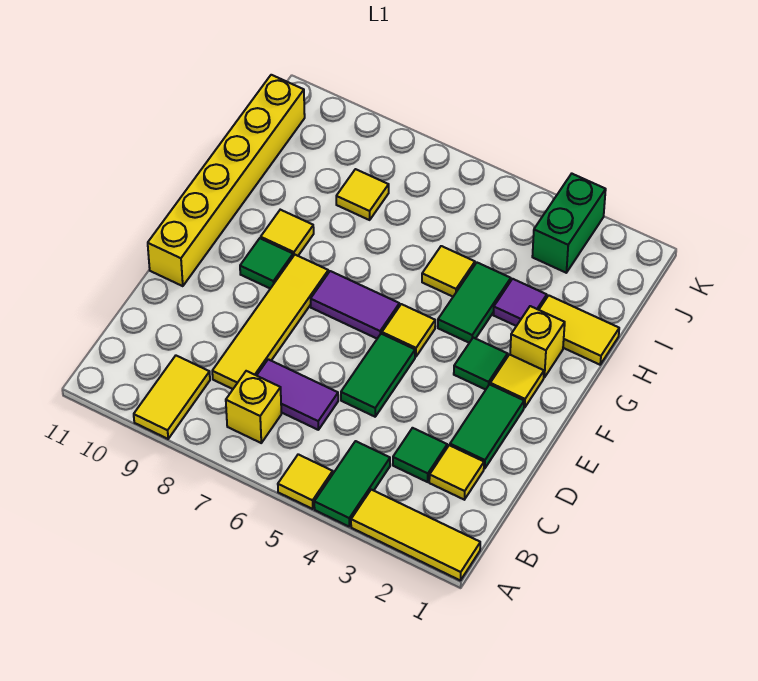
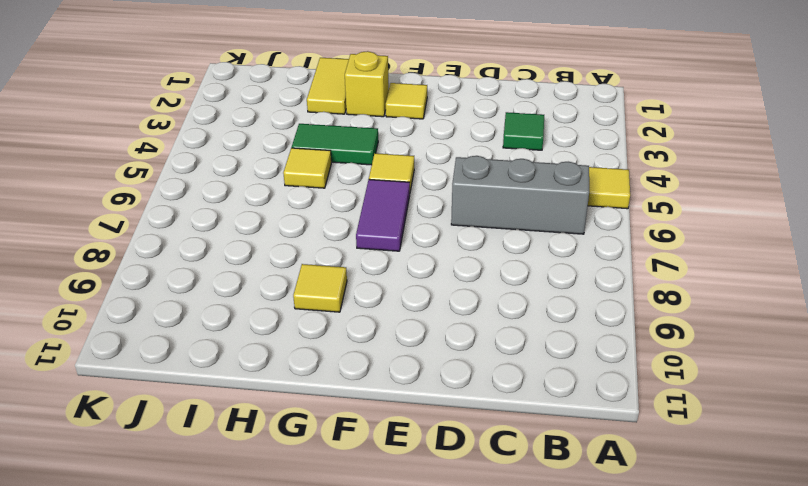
grey 1x3 brick [451,156,589,234] -> purple 1x2 tile [257,359,338,430]
none -> yellow 1x3 tile [351,490,480,581]
none -> green 1x2 tile [314,441,390,526]
none -> yellow 1x2 tile [134,356,210,439]

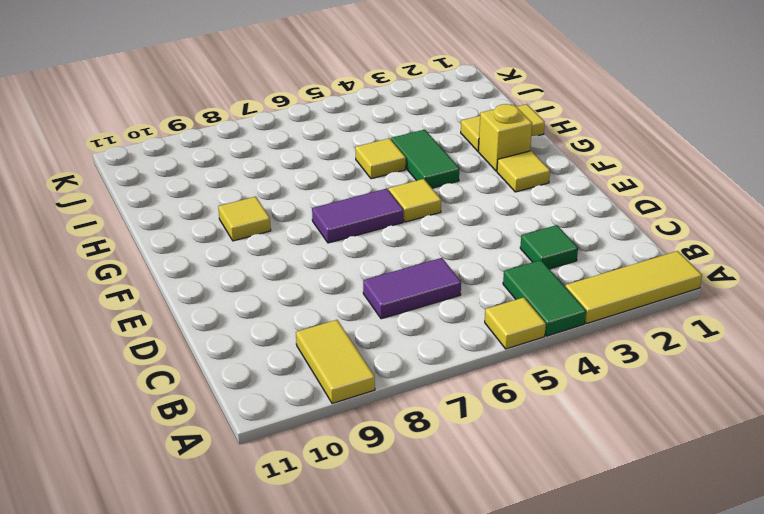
none -> yellow 1x1 brick [226,371,281,443]
none -> yellow 1x1 tile [429,445,484,500]
none -> yellow 1x4 tile [212,255,328,389]

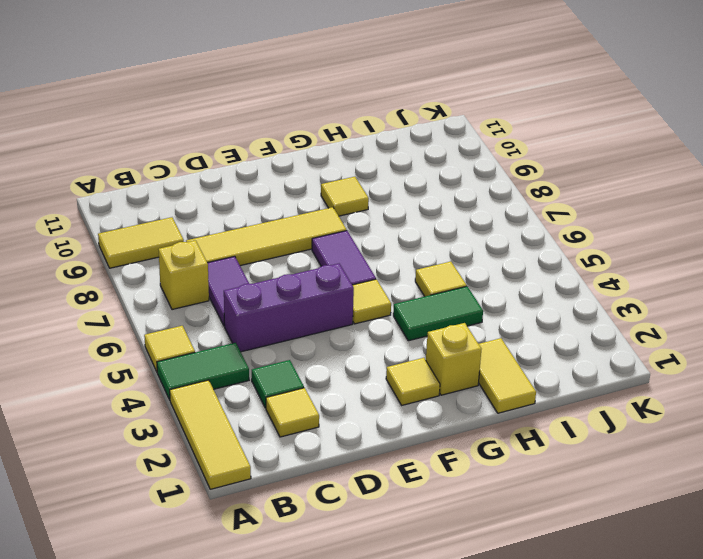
purple 1x3 brick [224,264,354,352] -> green 1x2 tile [341,334,415,417]
none -> green 1x2 tile [450,384,524,469]
none -> yellow 1x6 brick [148,75,305,286]
none -> green 1x1 tile [454,338,508,390]

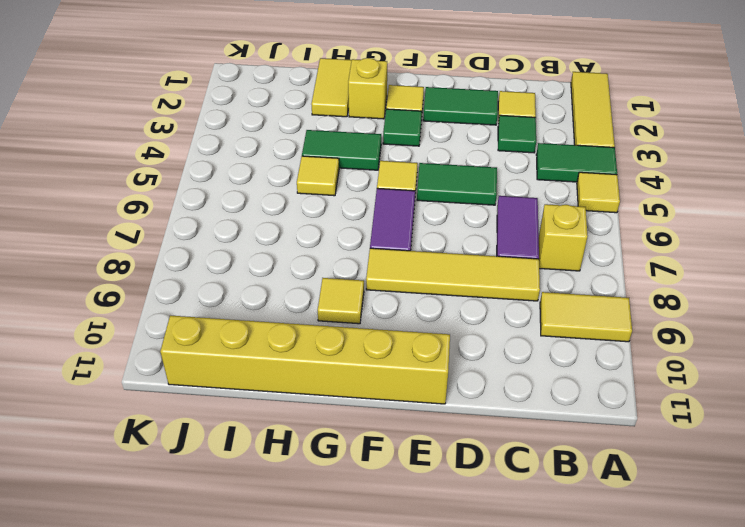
none -> green 1x1 tile [240,238,293,289]
none -> purple 1x1 tile [494,279,547,326]
none -> yellow 1x1 tile [336,169,389,220]

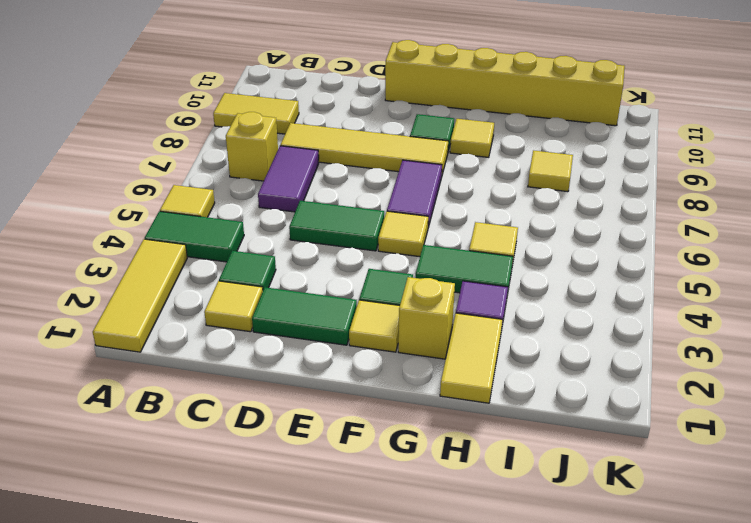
none -> green 1x2 brick [532,174,606,273]

